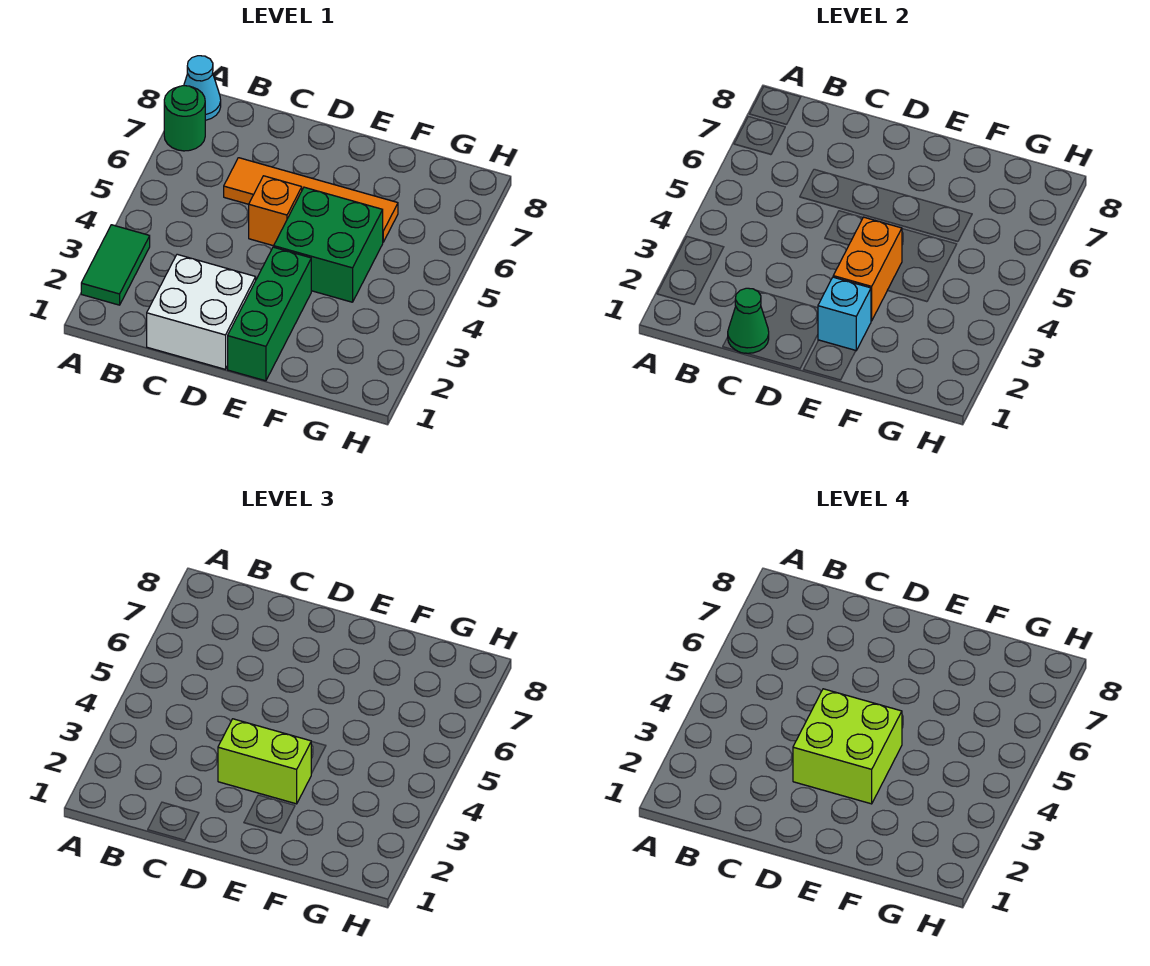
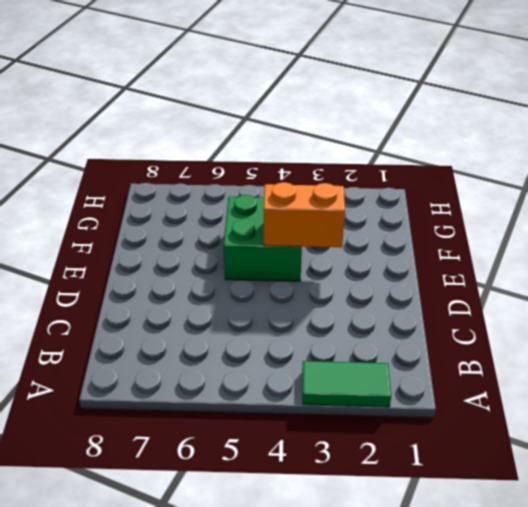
none -> green 1x1 round brick [164,86,205,151]
none -> cyan 1x1 cone [184,56,221,120]
none -> white 2x2 brick [147,254,256,369]

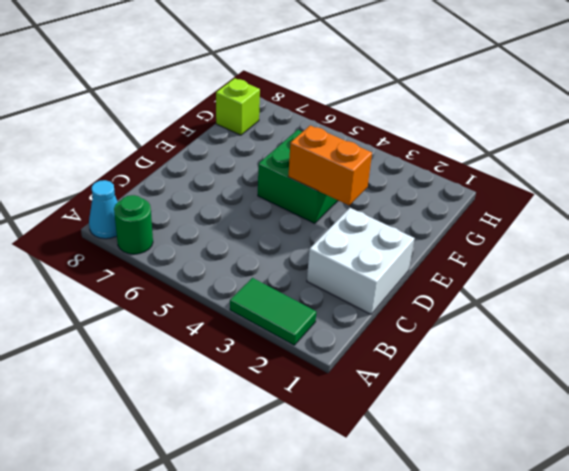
lime 1x1 brick [216,78,260,135] -> none
none -> orange 1x4 tile [224,158,398,242]
none -> orange 1x1 brick [249,176,302,246]
none -> green 1x3 brick [228,247,311,381]

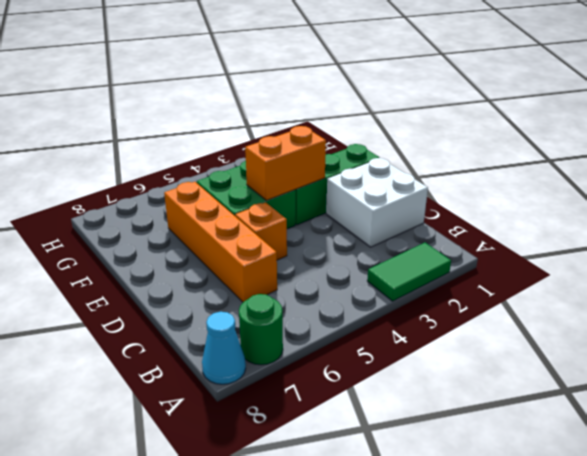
orange 1x4 brick [164,182,277,302] -> orange 1x4 tile [224,158,398,242]
none -> green 1x1 cone [728,288,769,353]
none -> cyan 1x1 brick [818,277,871,350]
none -> lime 1x2 brick [218,719,312,804]

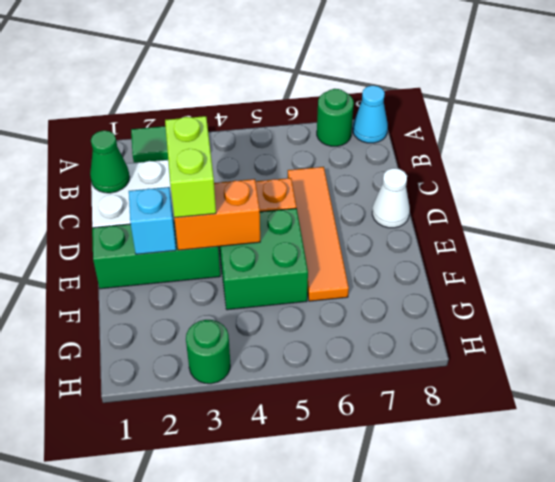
white 1x1 cone [372,168,410,228] -> none
green 1x1 round brick [186,320,230,384] -> none
none -> lime 2x2 brick [793,689,902,804]

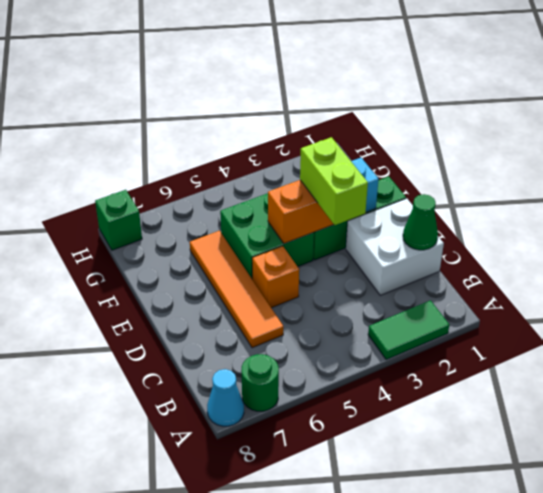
green 1x1 brick [95,190,142,250] -> none
none -> lime 2x2 brick [793,689,902,804]

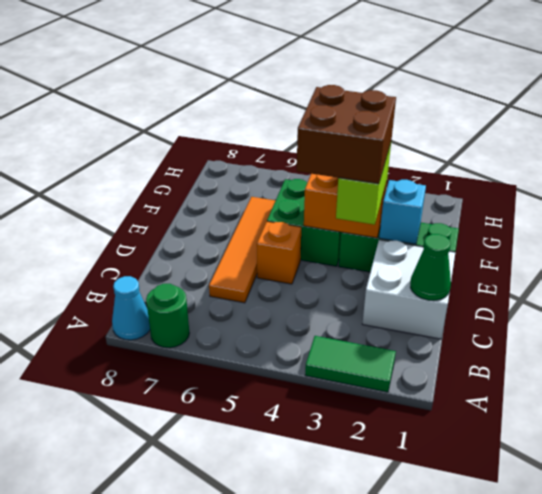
brown 2x2 brick [297,85,396,184] -> lime 2x2 brick [793,689,902,804]

